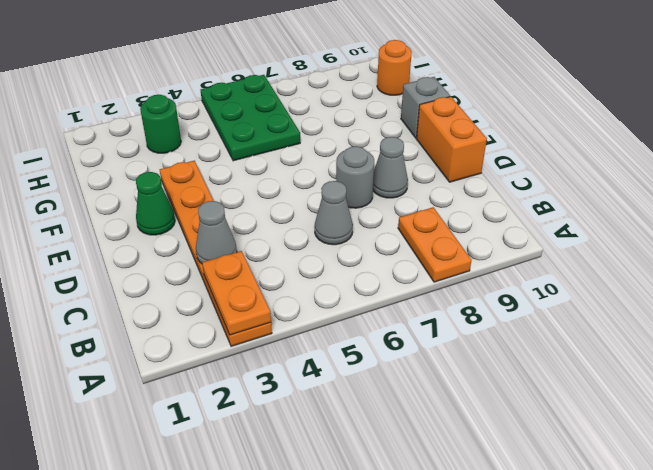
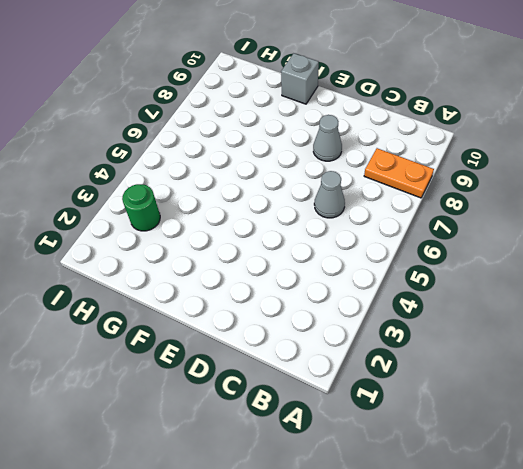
none -> orange 1x6 plate [160,161,272,346]
none -> grey 1x1 round brick [336,146,374,208]
none -> orange 1x2 brick [417,97,487,182]

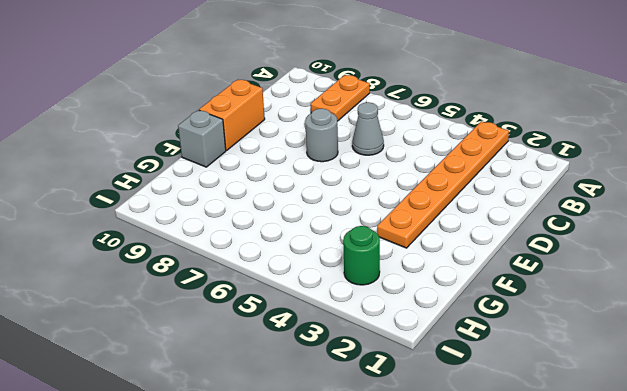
none -> grey 1x1 cone [373,137,408,198]
none -> green 1x1 cone [136,172,175,235]
none -> green 2x3 plate [201,75,300,161]

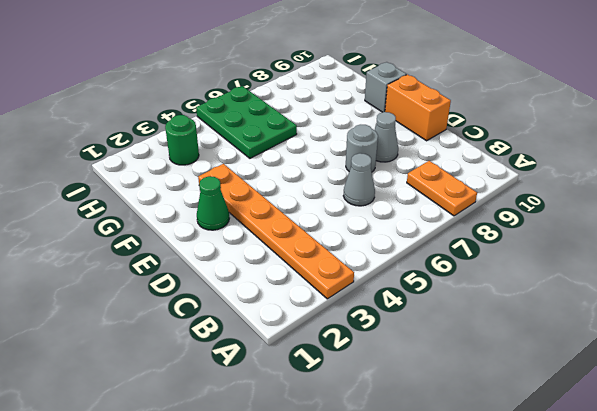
none -> orange 1x1 round brick [377,40,412,95]
none -> orange 1x2 plate [202,251,271,335]
none -> grey 1x1 cone [196,201,237,263]

